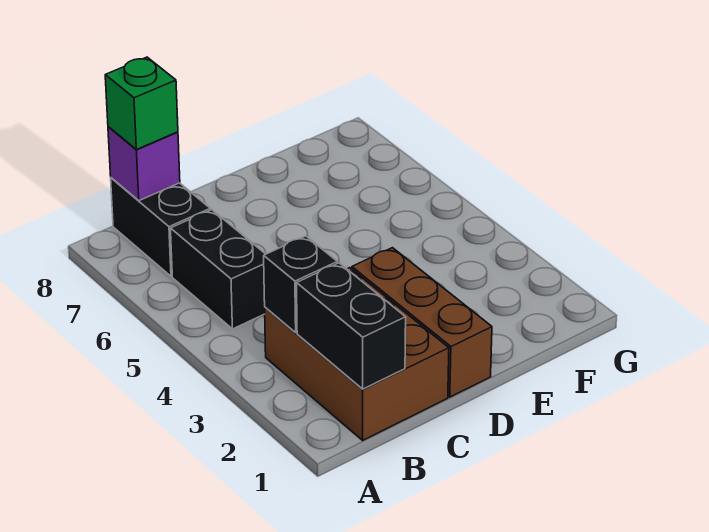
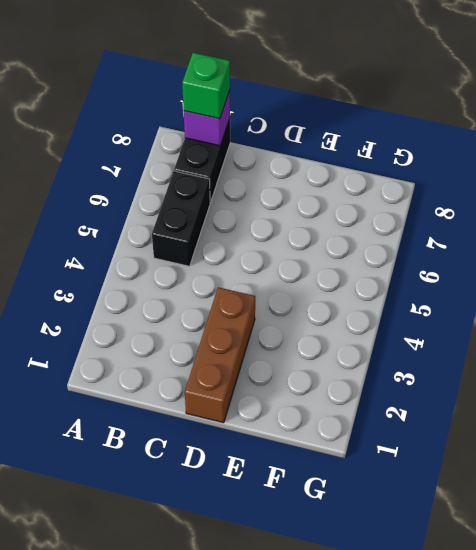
none -> brown 2x3 brick [265,268,449,440]
none -> black 1x2 brick [297,263,406,389]

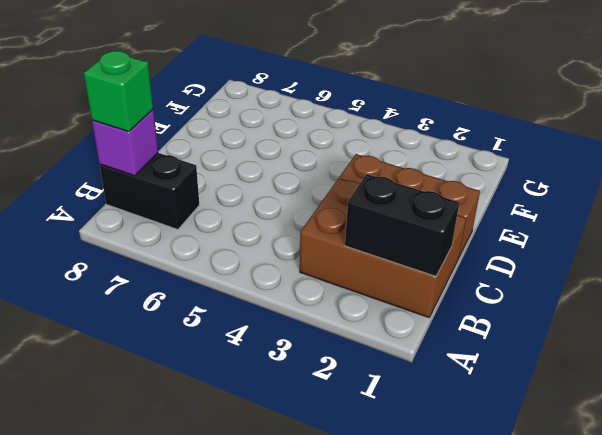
none -> black 1x2 brick [171,210,265,329]
none -> black 1x1 brick [264,236,337,332]

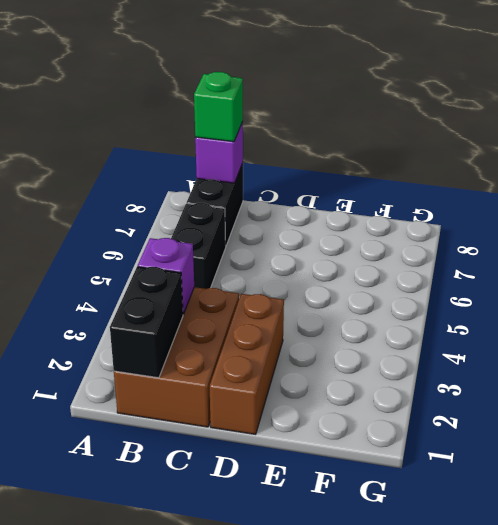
purple 1x1 brick [138,238,194,314] -> black 1x1 brick [264,236,337,332]

